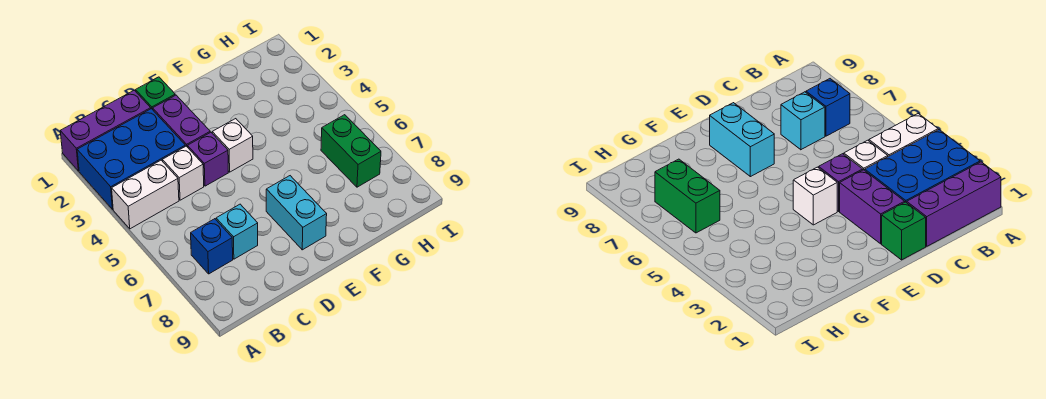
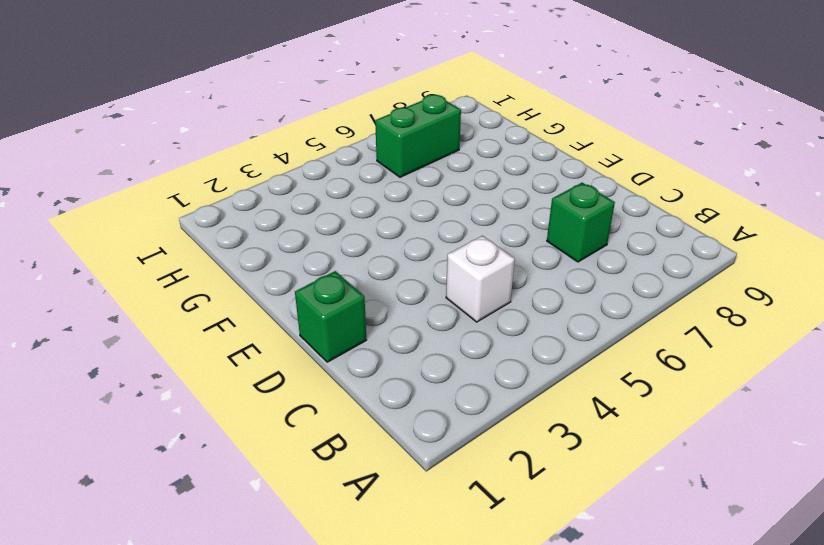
green 1x1 brick [547,183,615,262] -> cyan 1x1 brick [216,204,258,259]
none -> purple 1x3 brick [60,90,151,171]
none -> blue 2x3 brick [77,109,185,209]
none -> white 1x2 brick [112,160,179,229]

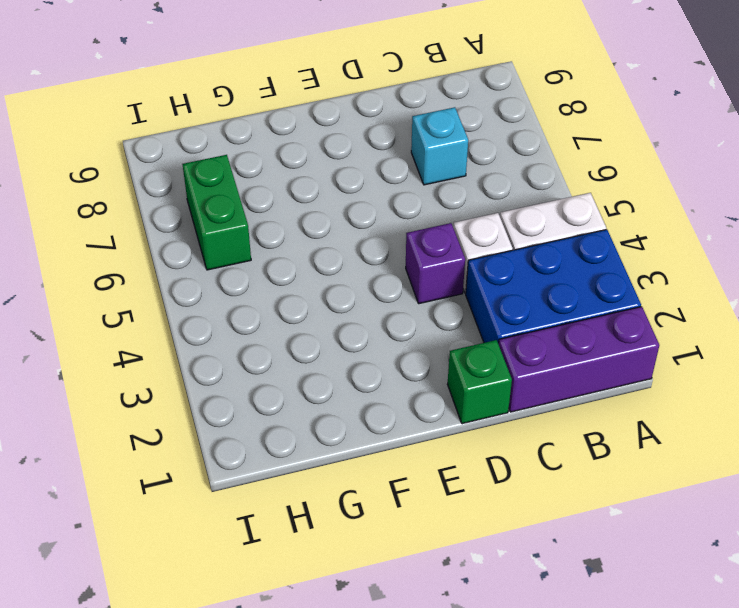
none -> blue 1x1 brick [191,219,233,274]
none -> purple 1x2 brick [153,95,210,147]
none -> white 1x1 brick [212,119,253,172]

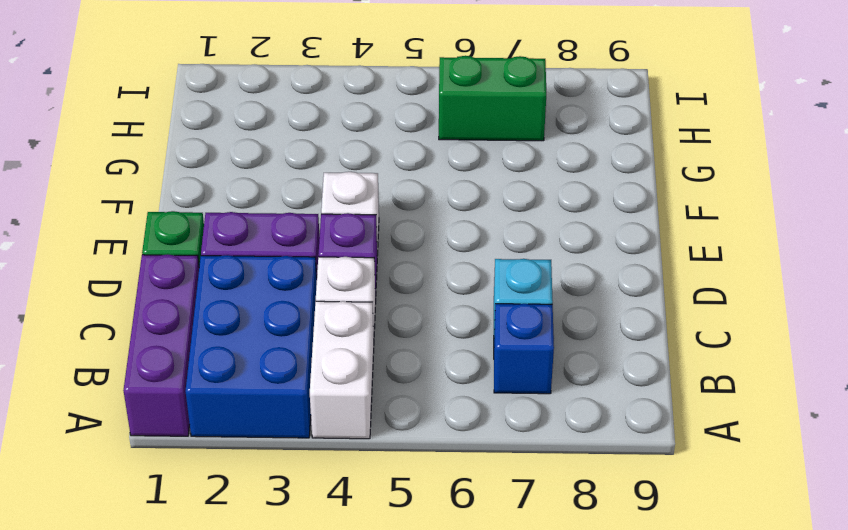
none -> cyan 1x2 brick [266,176,327,250]

